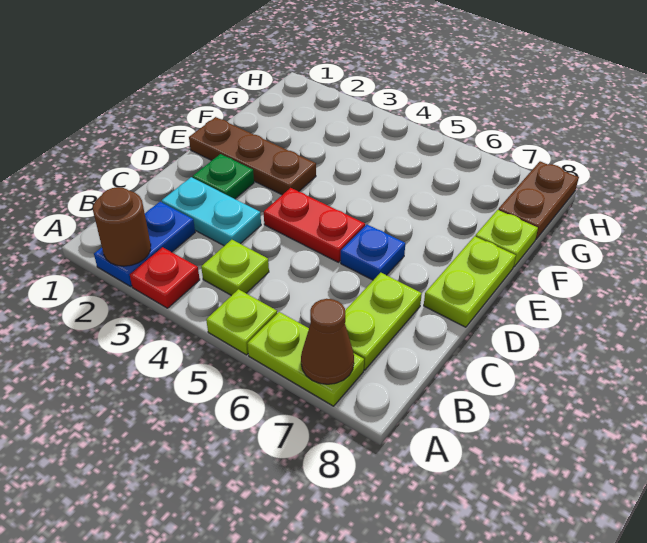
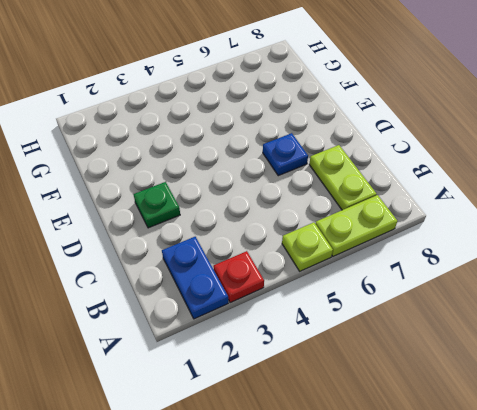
none -> lime 1x1 plate [201,240,269,296]
none -> cyan 1x2 plate [162,177,261,246]
none -> red 1x2 plate [264,188,365,262]

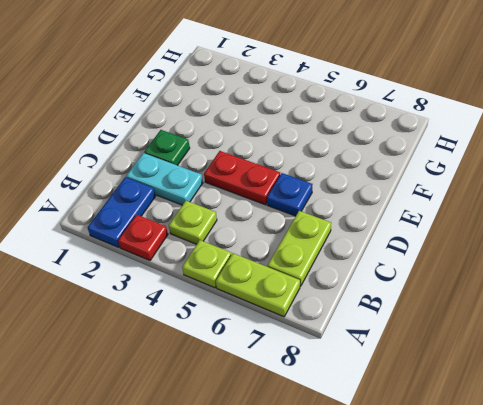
none -> lime 1x2 plate [424,236,516,327]
none -> brown 1x3 plate [189,117,316,195]
none -> lime 1x1 plate [475,210,538,267]

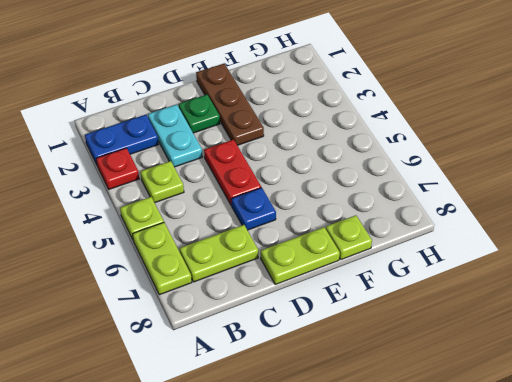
none -> brown 1x2 plate [498,161,579,239]
none -> brown 1x1 round brick [93,187,151,266]
none -> brown 1x1 cone [301,299,354,384]

